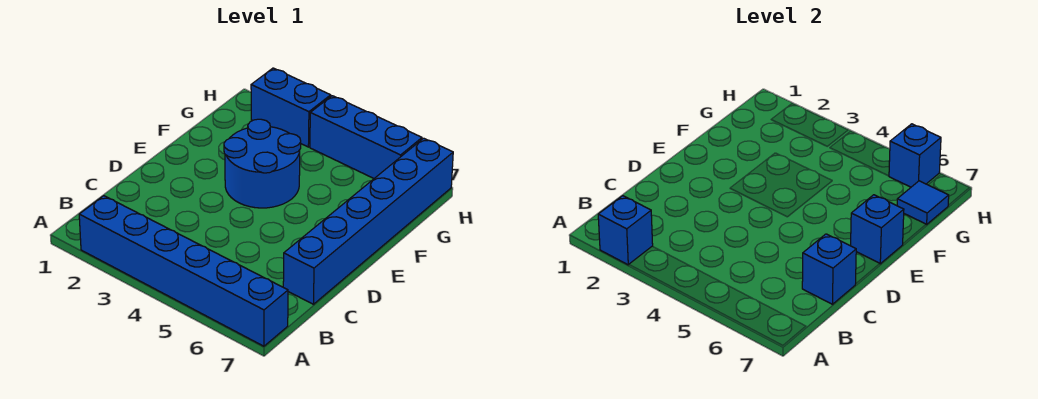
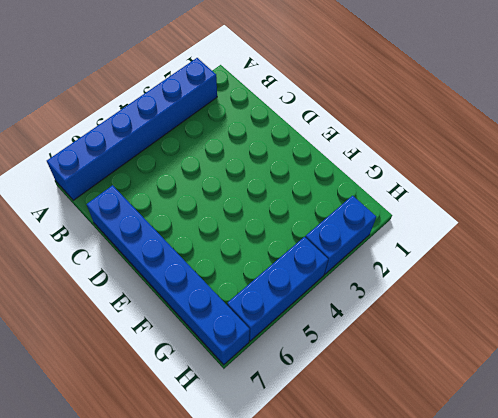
none -> blue 2x2 round brick [224,119,301,208]
none -> blue 1x1 brick [598,196,653,265]

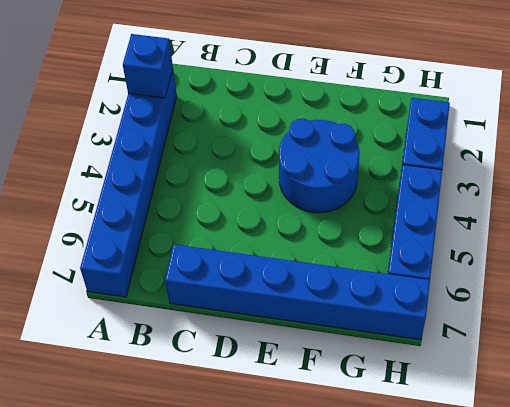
none -> blue 1x1 brick [802,234,856,304]
none -> blue 1x1 brick [851,195,904,264]

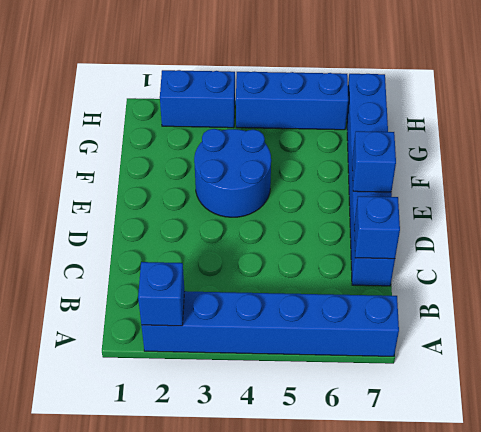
none -> blue 1x1 tile [897,181,949,225]
none -> blue 1x1 brick [889,124,941,187]

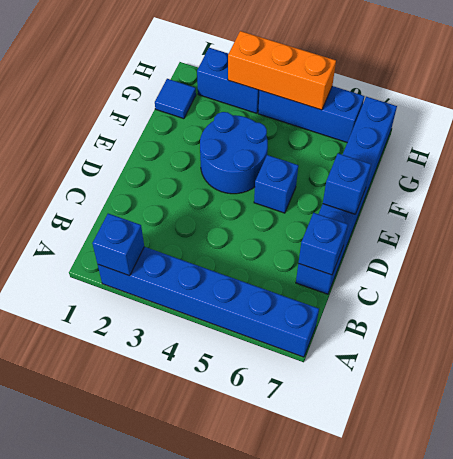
blue 1x1 brick [254,155,298,213] -> blue 1x1 brick moved to [889,124,941,187]
blue 1x1 tile [155,79,196,119] -> blue 1x1 tile moved to [897,181,949,225]
orange 1x3 brick [228,31,336,110] -> none

